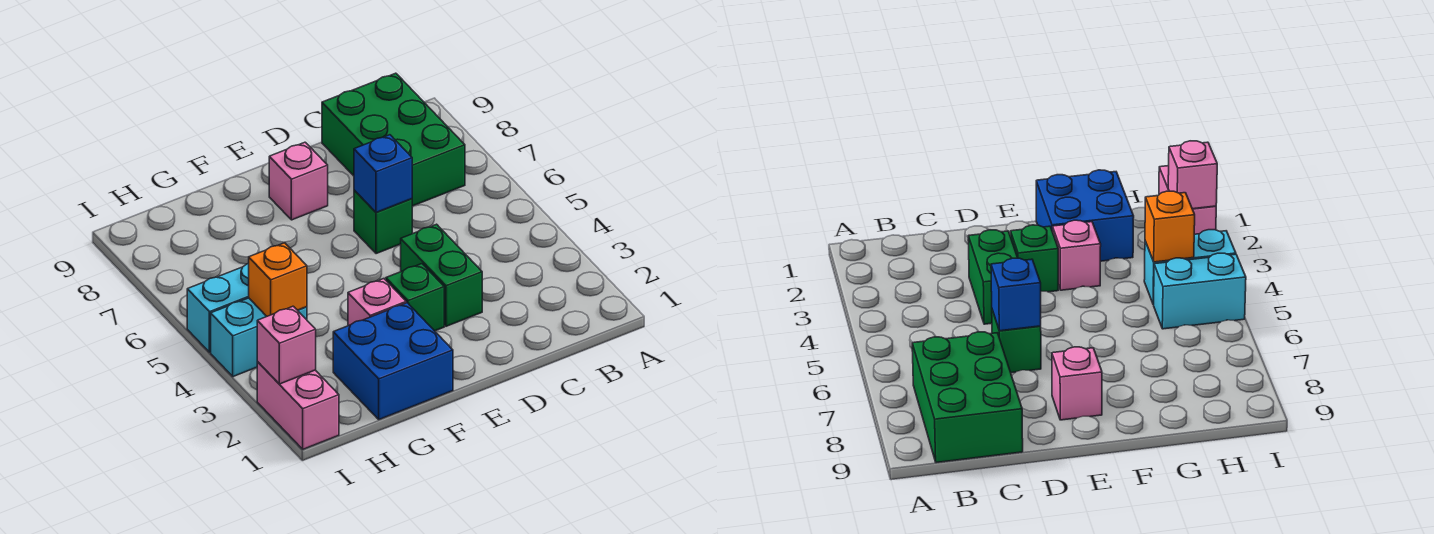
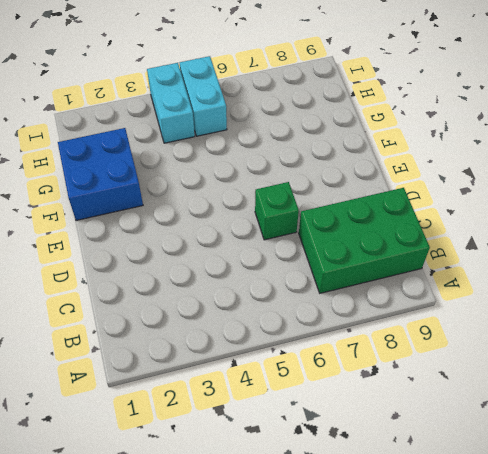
none -> green 1x2 brick [401,224,482,326]
none -> green 1x1 brick [386,264,444,331]
none -> pink 1x1 brick [269,142,328,220]

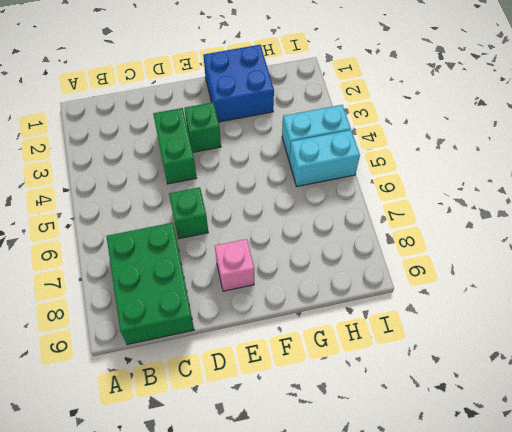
none -> pink 1x1 brick [348,279,406,326]
none -> pink 1x2 brick [257,362,339,449]
none -> blue 1x1 brick [354,135,412,212]

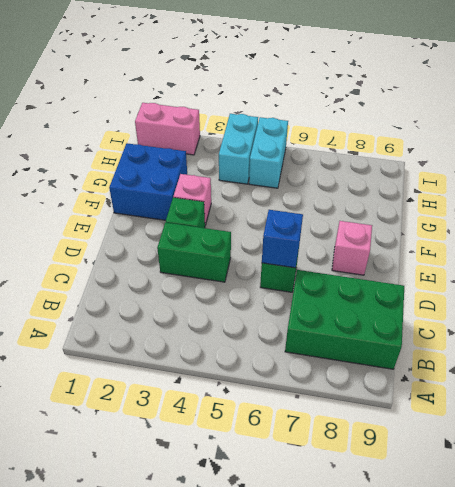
none -> orange 1x1 brick [249,243,307,316]
none -> pink 1x1 brick [257,306,316,384]

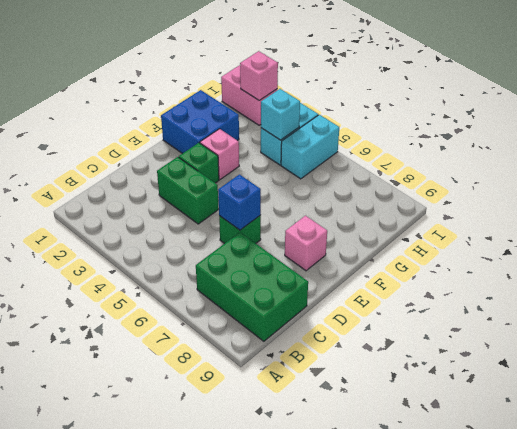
cyan 1x1 brick [261,89,300,140] -> orange 1x1 brick [249,243,307,316]

